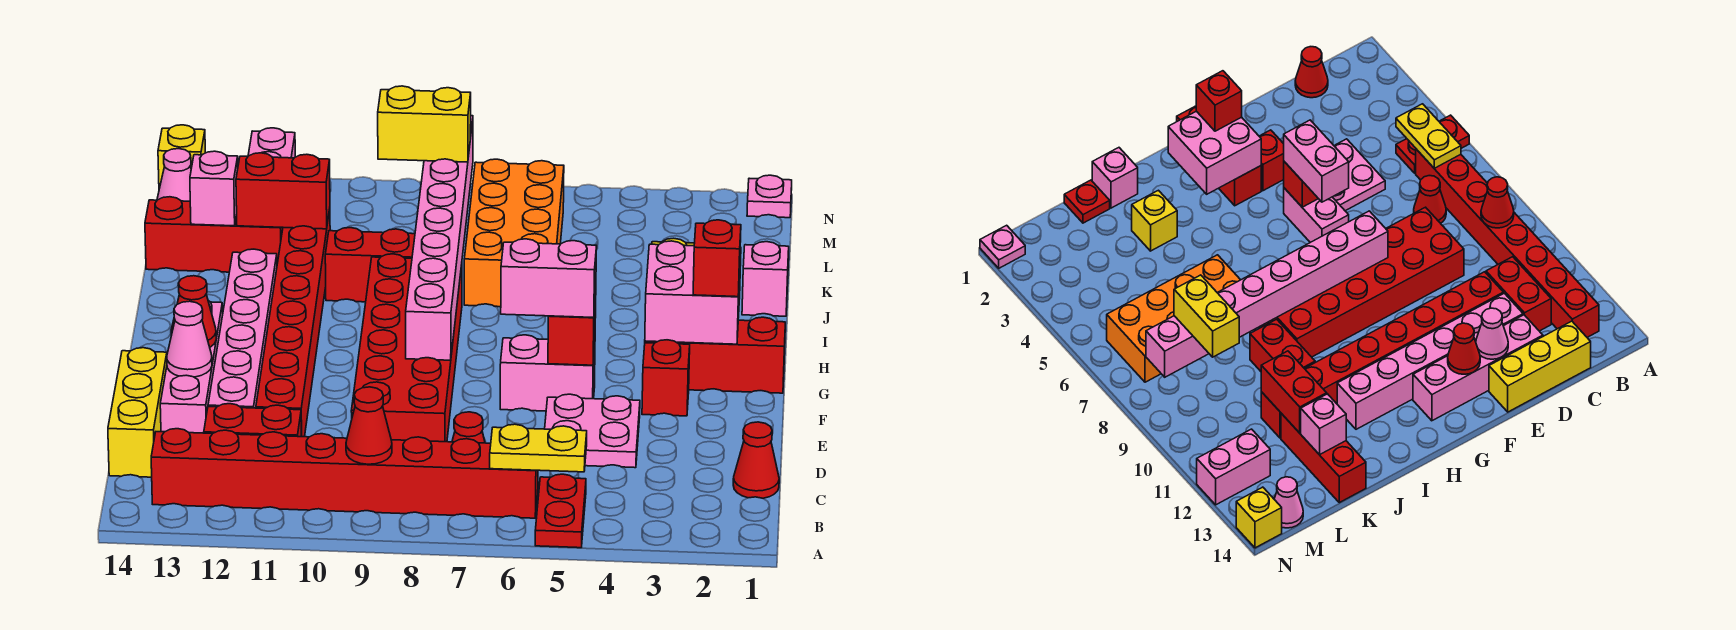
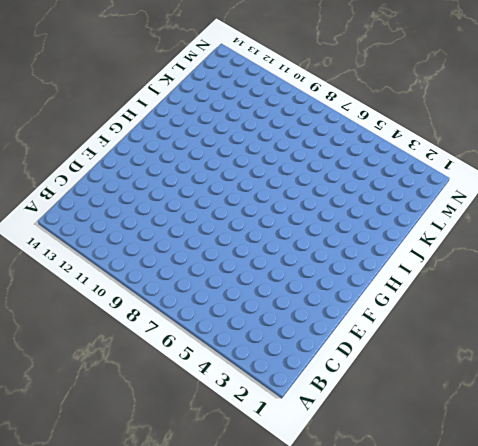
none -> red 1x2 plate [535,474,586,548]
none -> red 1x8 brick [151,429,538,518]
none -> red 1x1 cone [733,422,779,498]
none -> red 1x1 cone [452,412,485,443]

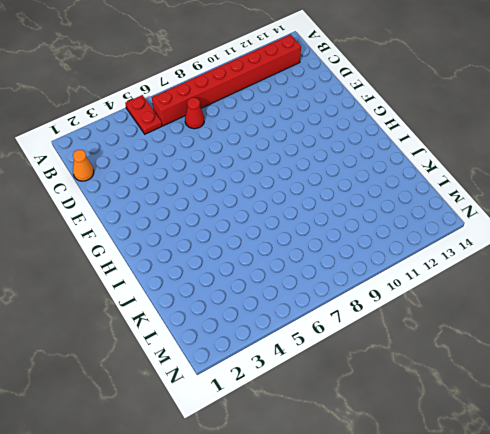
orange 1x1 cone [73,150,94,181] -> red 1x1 cone [733,422,779,498]
none -> red 1x2 brick [204,404,301,437]
none -> yellow 1x3 brick [108,348,167,477]
none -> pink 2x2 plate [545,394,640,468]
none -> red 2x6 brick [351,254,462,442]

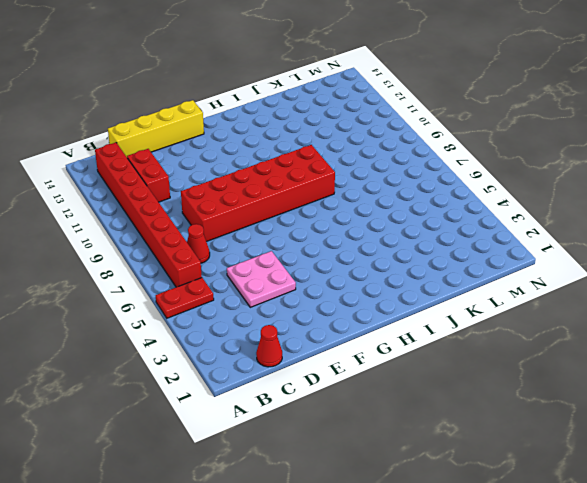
yellow 1x4 brick [108,100,204,157] -> yellow 1x3 brick [108,348,167,477]
none -> red 1x8 brick [256,209,330,437]
none -> pink 1x6 brick [208,249,277,408]
none -> pink 1x4 brick [160,301,223,433]
none -> red 1x1 brick [642,340,690,416]

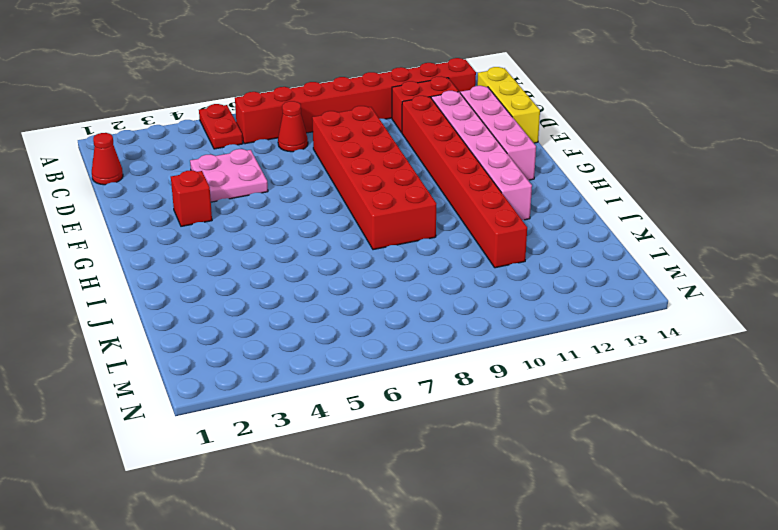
none -> pink 1x2 brick [500,335,595,411]
none -> red 1x3 brick [645,317,785,393]
none -> pink 1x1 brick [742,242,789,316]
none -> yellow 1x1 brick [1132,190,1177,251]

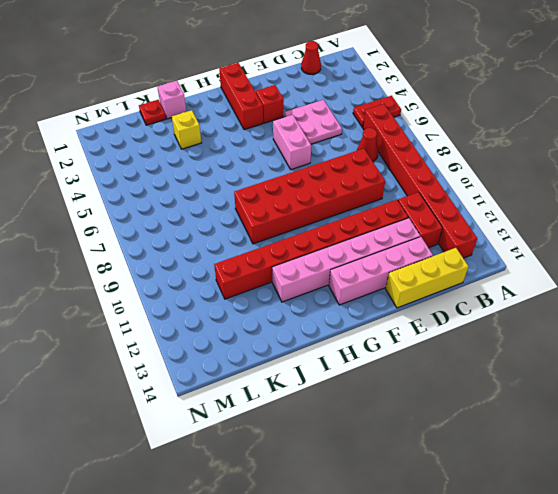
none -> orange 2x4 brick [464,159,564,307]
none -> red 1x2 brick [325,228,415,302]
none -> red 1x3 brick [145,197,283,272]
none -> pink 1x2 brick [248,128,295,158]

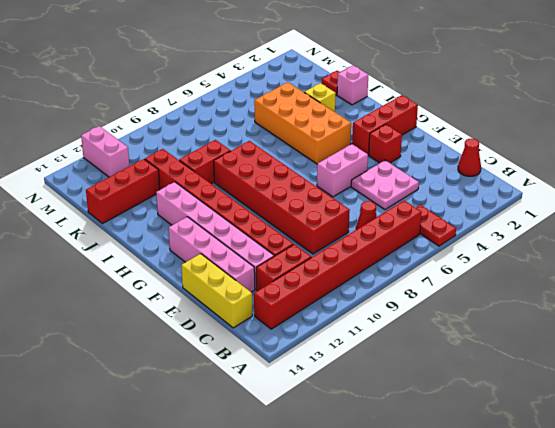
orange 2x4 brick [254,82,351,164] -> orange 2x4 brick moved to [464,159,564,307]
none -> pink 1x1 cone [157,149,191,201]
none -> pink 1x1 plate [747,175,792,218]
none -> yellow 1x1 brick [158,125,205,189]
none -> yellow 1x2 plate [490,424,587,472]

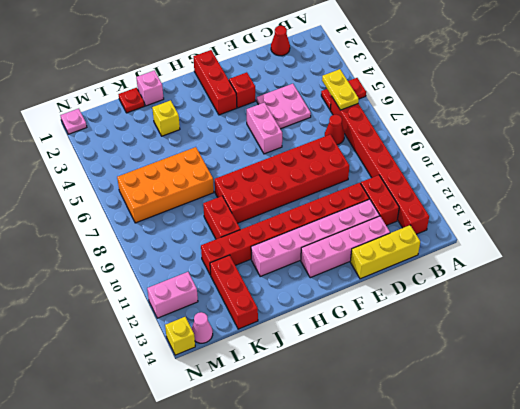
none -> red 1x1 cone [346,387,392,464]
none -> pink 1x1 cone [167,301,212,377]
none -> red 1x1 brick [548,298,596,365]
none -> pink 1x8 brick [406,116,473,360]

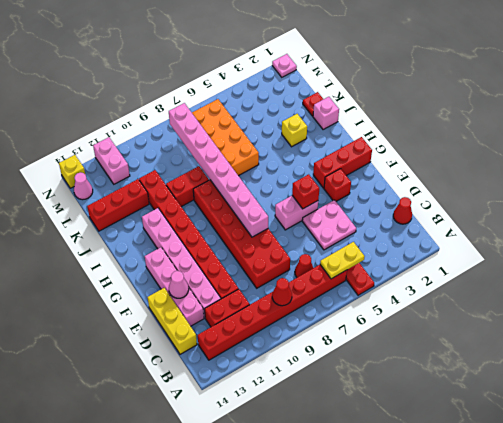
none -> red 1x1 cone [171,276,216,347]
none -> pink 2x2 brick [645,241,741,344]
none -> red 1x2 brick [236,153,330,229]
none -> pink 1x1 brick [190,151,238,226]

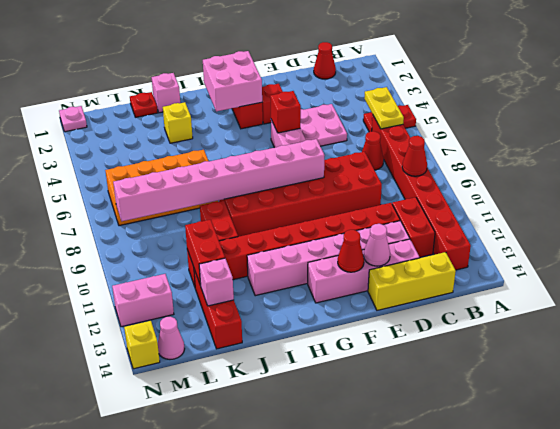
none -> pink 1x2 brick [501,239,597,318]
none -> red 1x1 brick [693,220,741,297]
none -> yellow 1x2 brick [378,86,471,162]

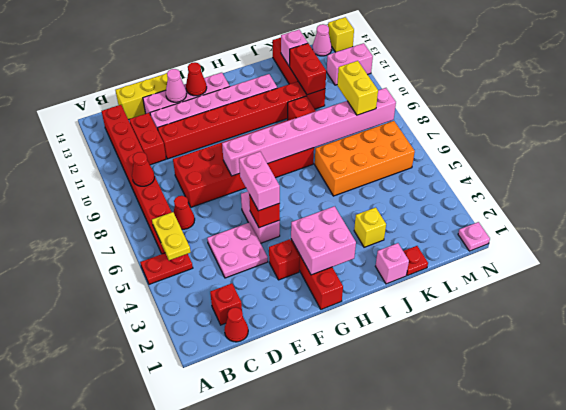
red 1x1 brick [210,283,242,325] -> red 1x1 brick moved to [693,220,741,297]

